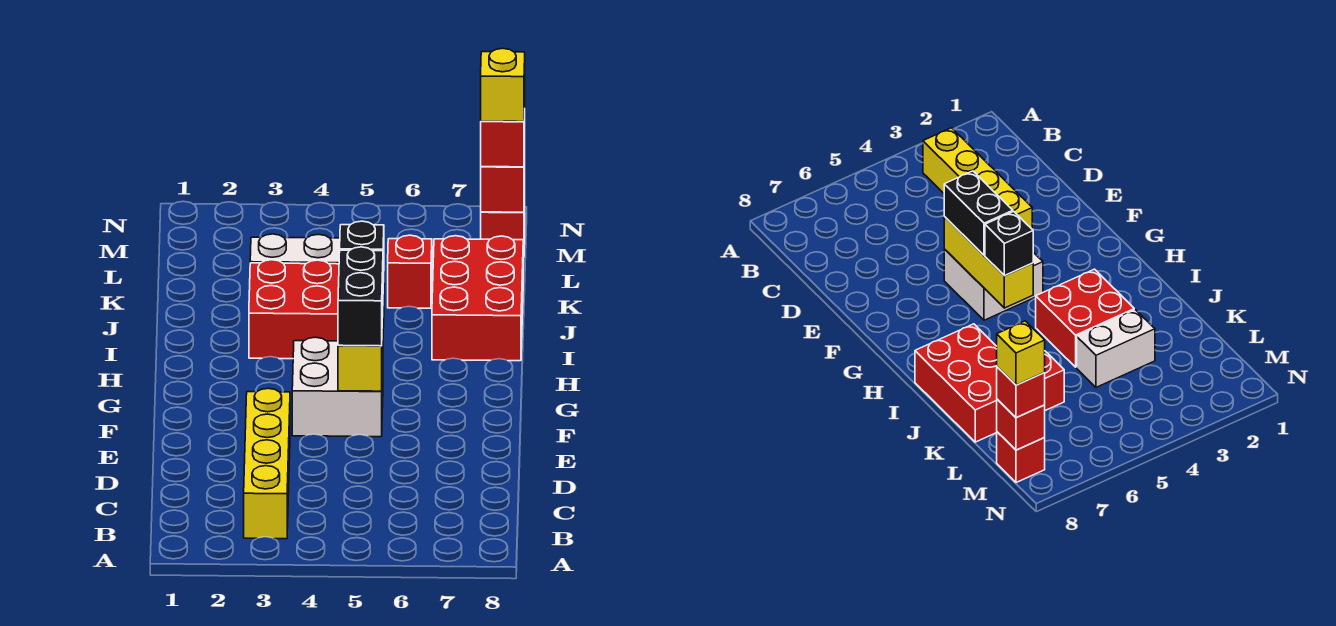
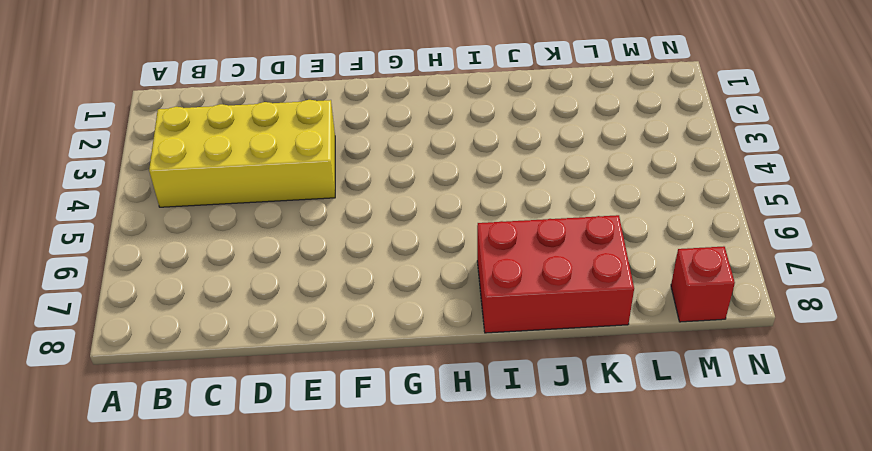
yellow 2x4 brick [149,100,335,207] -> yellow 1x4 brick [244,388,290,539]
none -> white 2x2 brick [292,337,383,437]
none -> red 2x2 brick [249,260,339,359]
none -> white 1x2 brick [250,234,340,264]

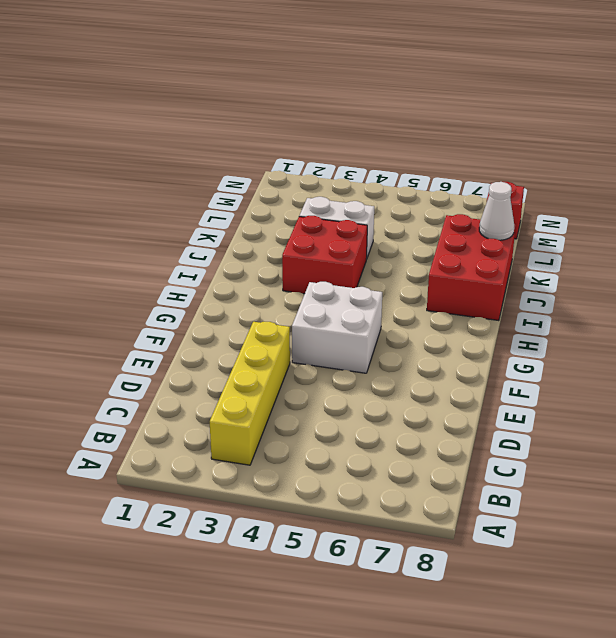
white 1x1 cone [479,182,514,240] -> none
none -> red 1x1 brick [388,235,432,308]
none -> yellow 1x3 brick [338,283,384,391]
none -> red 1x1 brick [481,154,525,212]

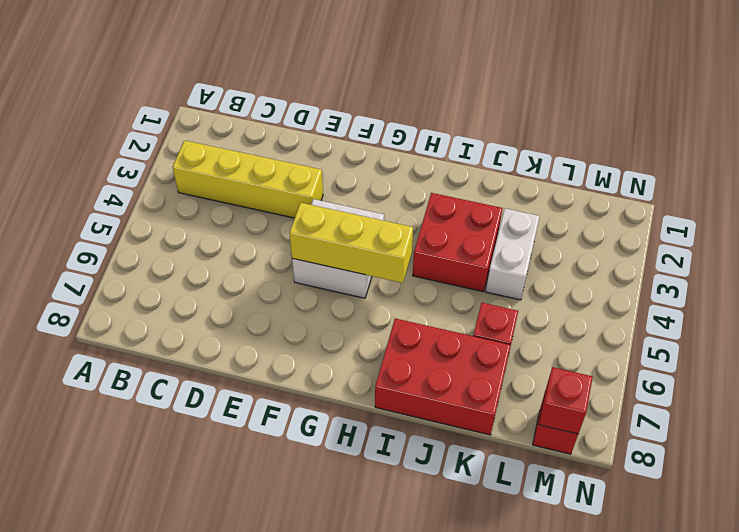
none -> black 1x2 brick [338,247,383,346]
none -> black 1x1 brick [340,221,384,283]
none -> red 1x1 brick [481,109,525,167]

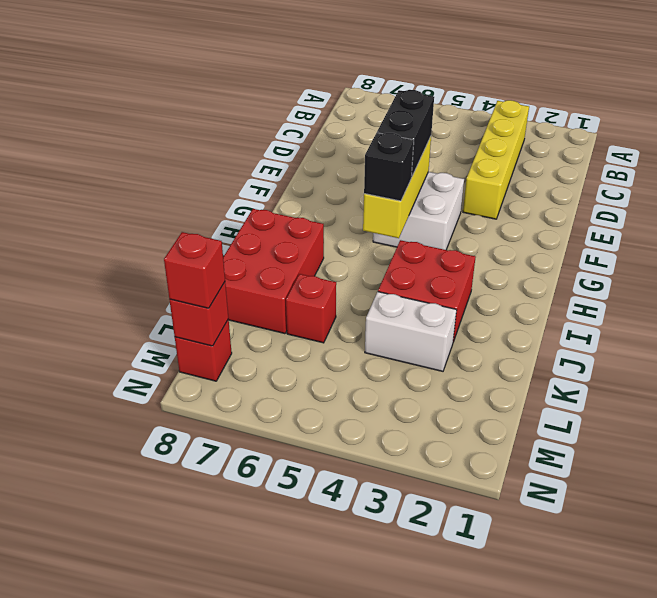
none -> yellow 1x1 brick [481,48,525,122]

